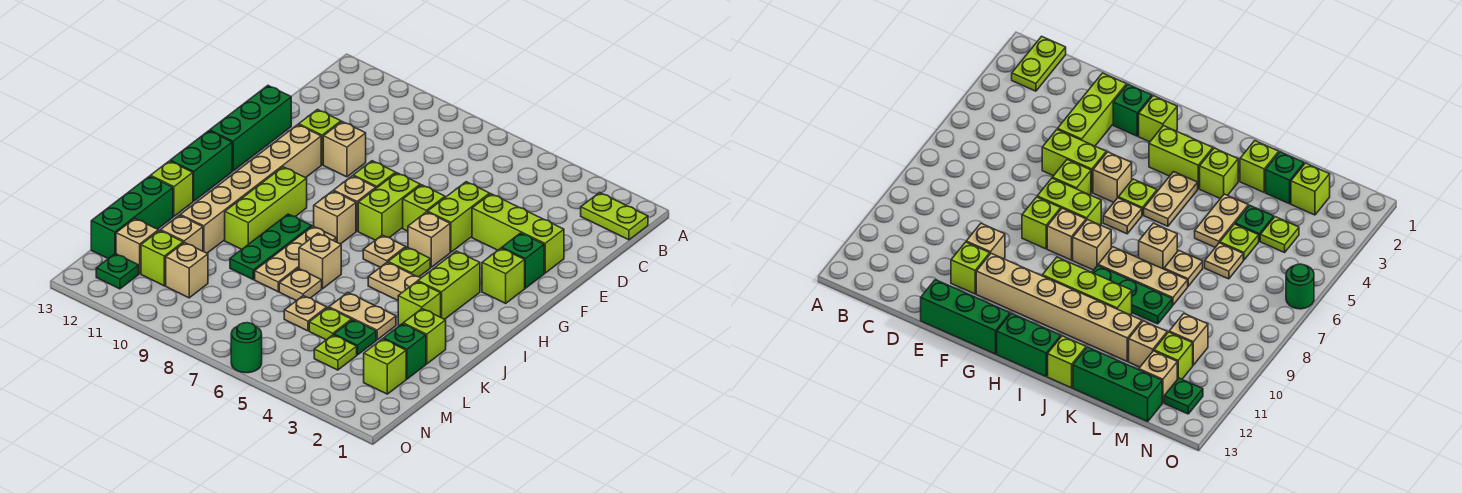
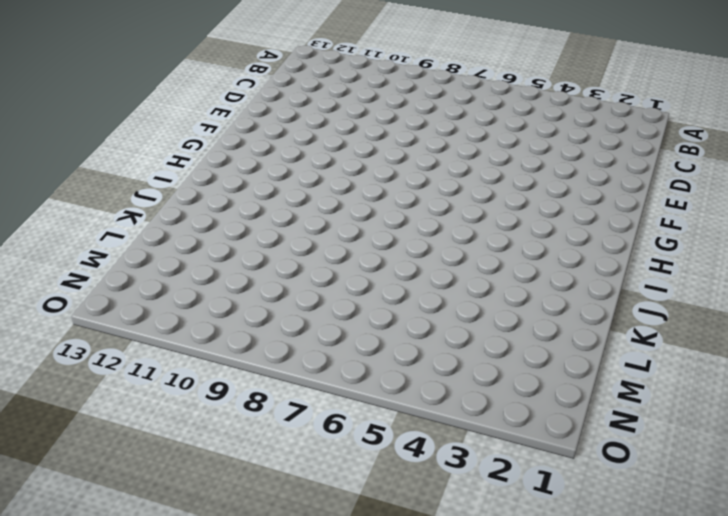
none -> lime 1x2 plate [581,193,648,240]
none -> lime 1x3 brick [472,194,564,273]
none -> lime 1x2 brick [428,182,490,252]
none -> tan 1x1 brick [323,122,366,177]

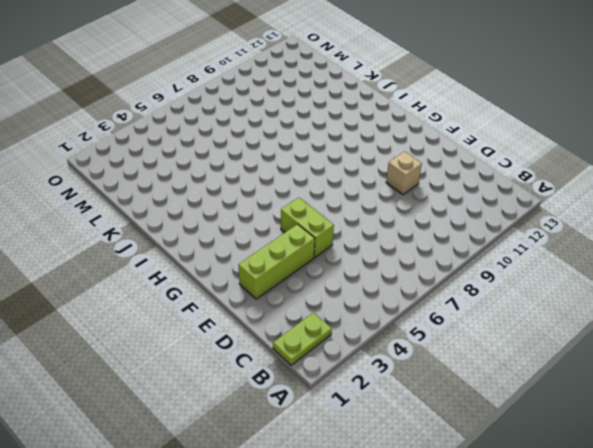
none -> lime 1x1 brick [299,110,341,165]
none -> green 1x3 brick [210,86,291,171]
none -> green 1x1 brick [502,233,544,288]
none -> lime 1x1 brick [403,185,445,231]

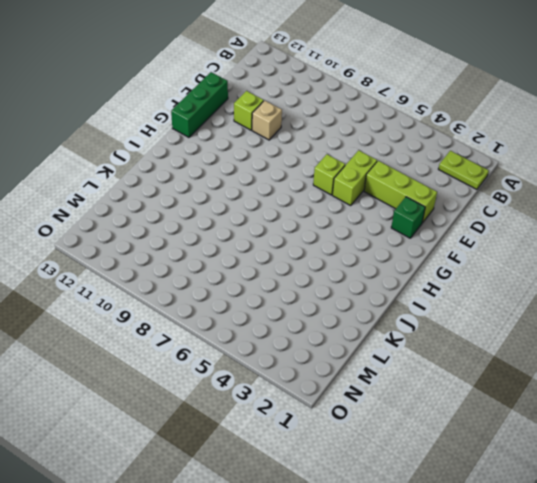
none -> lime 1x2 brick [358,173,420,240]
none -> lime 1x1 brick [353,161,396,188]
none -> tan 1x6 brick [180,125,321,253]
none -> lime 1x1 brick [482,248,525,303]

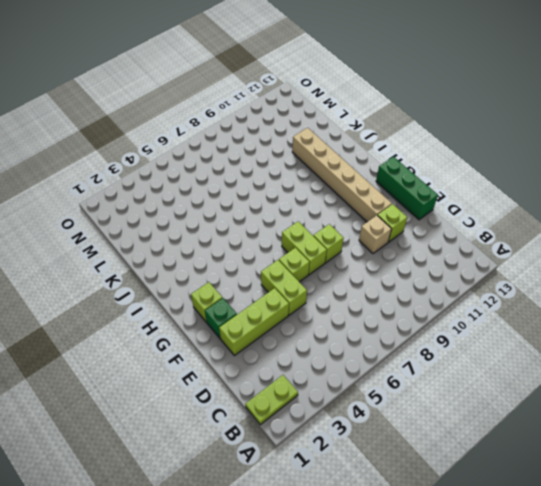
none -> tan 1x1 brick [408,212,450,267]
none -> tan 1x1 brick [334,176,376,231]
none -> lime 1x2 brick [418,251,480,319]
none -> lime 1x1 plate [388,247,430,277]

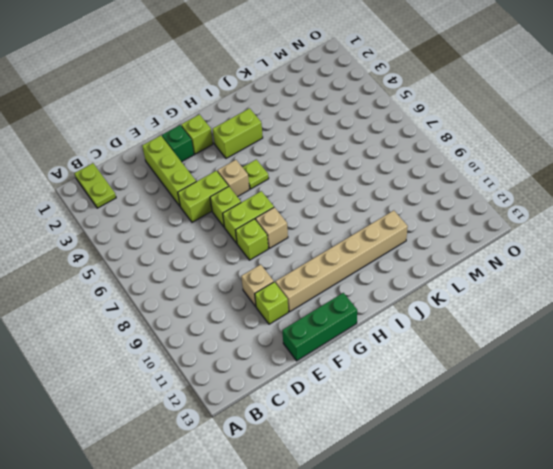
none -> tan 1x1 plate [363,235,406,267]
none -> tan 1x1 brick [314,191,356,244]
none -> lime 1x3 brick [225,167,307,249]
none -> green 1x2 brick [170,131,232,201]

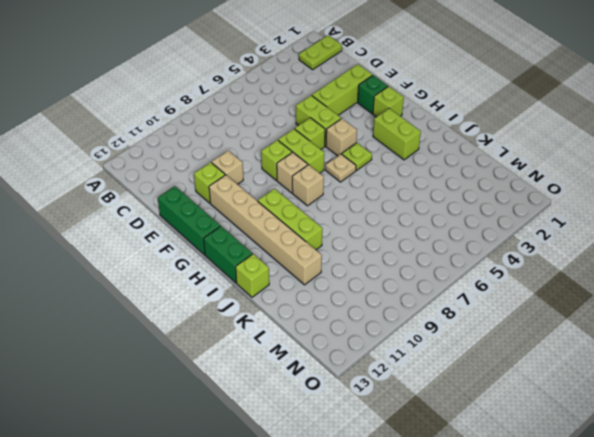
none -> tan 1x2 plate [368,262,421,300]
none -> tan 1x3 plate [255,226,336,292]
none -> green 1x3 plate [230,214,312,280]
none -> lime 1x1 brick [398,282,441,326]

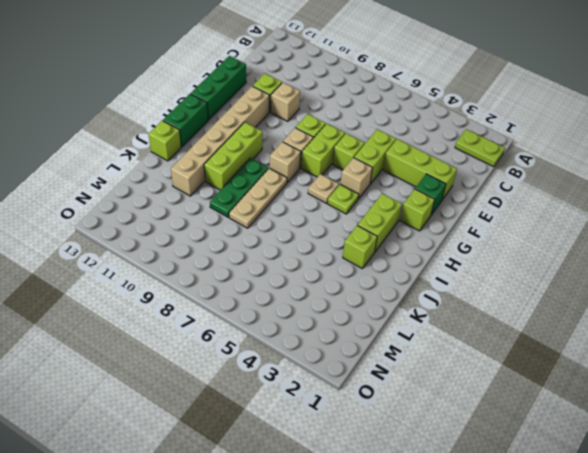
none -> tan 1x2 plate [368,262,421,300]
none -> tan 1x1 brick [299,233,341,289]
none -> lime 1x1 brick [403,309,446,364]
none -> tan 1x2 plate [329,293,396,340]

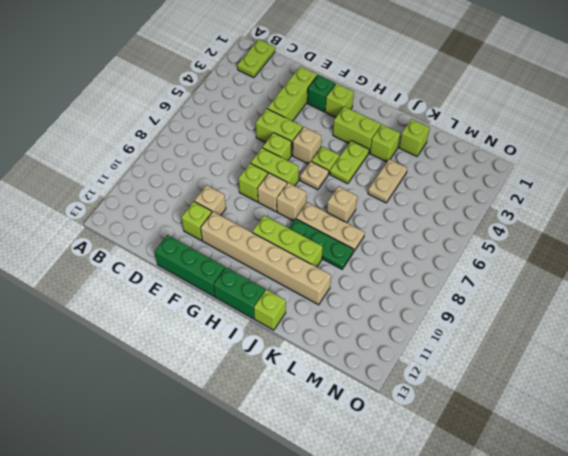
lime 1x2 plate [330,141,369,184] -> tan 1x2 plate [368,262,421,300]
none -> tan 1x1 plate [279,268,322,301]
none -> green 1x3 brick [91,176,173,259]
none -> green 1x1 brick [384,324,426,379]
none -> green 1x1 plate [334,320,376,355]

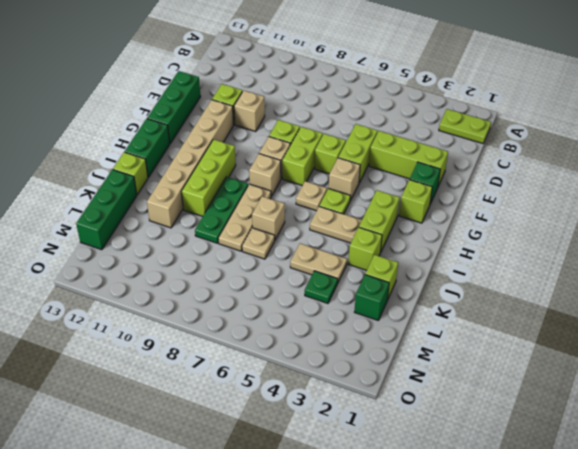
none -> lime 1x1 plate [309,308,352,340]
none -> tan 1x1 plate [284,296,327,331]
none -> tan 1x1 brick [161,215,203,251]
none -> lime 1x1 brick [364,339,406,394]

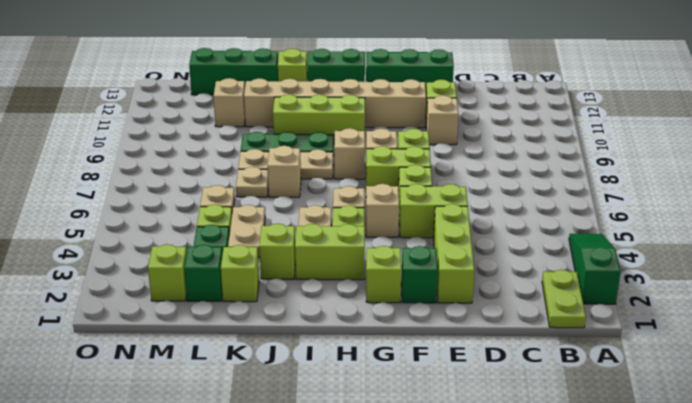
green 1x3 slope [569,234,621,304] -> none
none -> lime 1x1 plate [314,335,357,370]
none -> tan 1x1 brick [166,242,208,298]
none -> lime 1x1 brick [141,230,183,286]
none -> tan 1x1 brick [116,219,158,274]

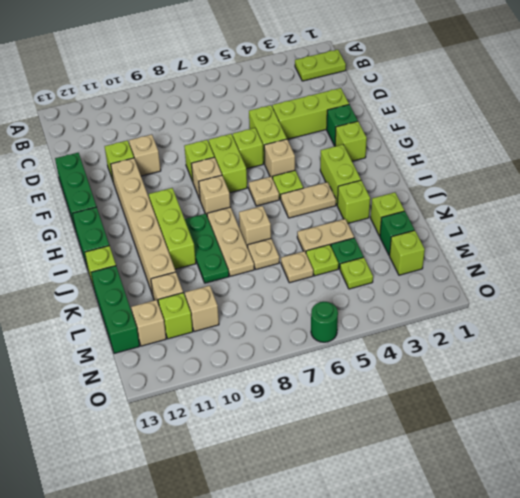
none -> green 1x1 plate [96,254,139,289]

